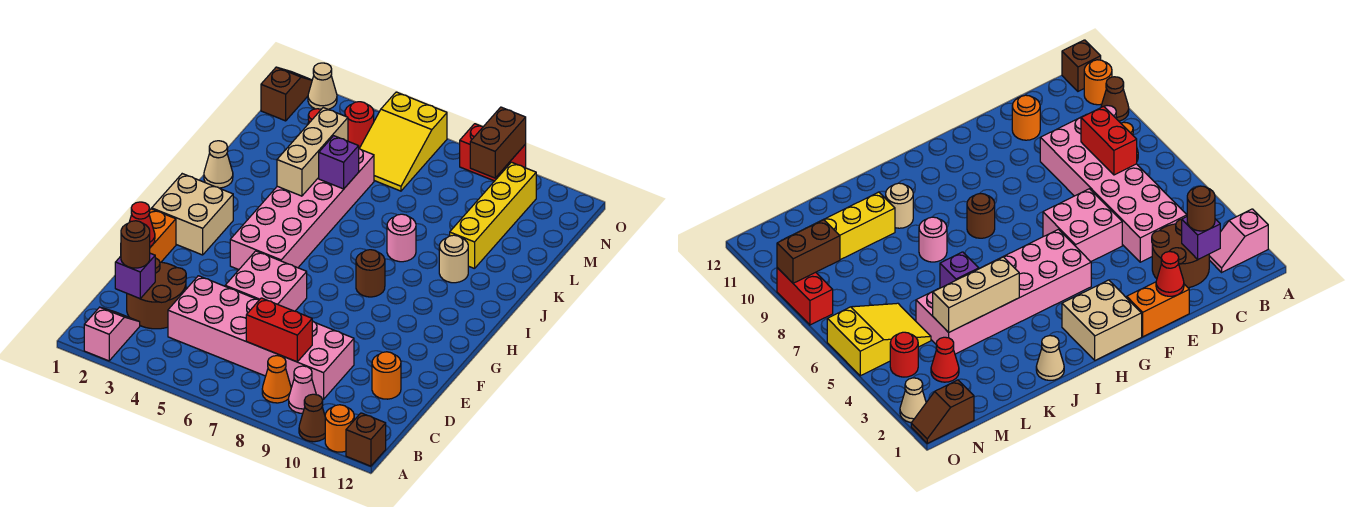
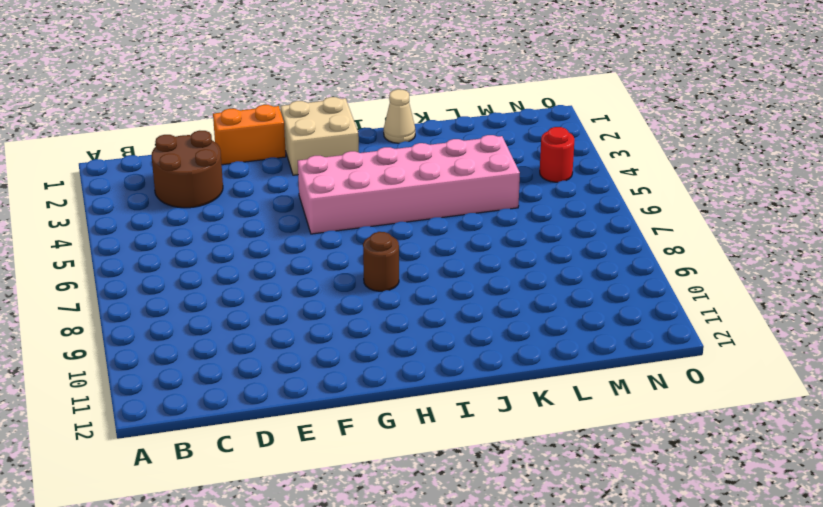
none -> pink 1x2 slope [84,307,140,361]
none -> brown 1x1 cone [299,394,325,442]
none -> orange 1x1 round brick [325,405,354,452]
none -> brown 1x1 brick [346,413,386,466]

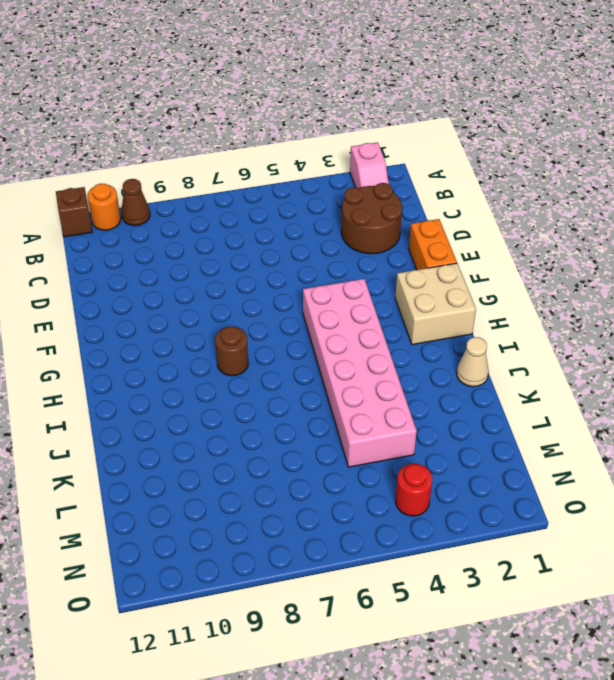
none -> orange 1x1 cone [262,356,291,403]
none -> pink 1x1 cone [289,366,316,413]
none -> pink 2x6 brick [168,276,354,399]
none -> orange 1x1 round brick [372,352,401,399]

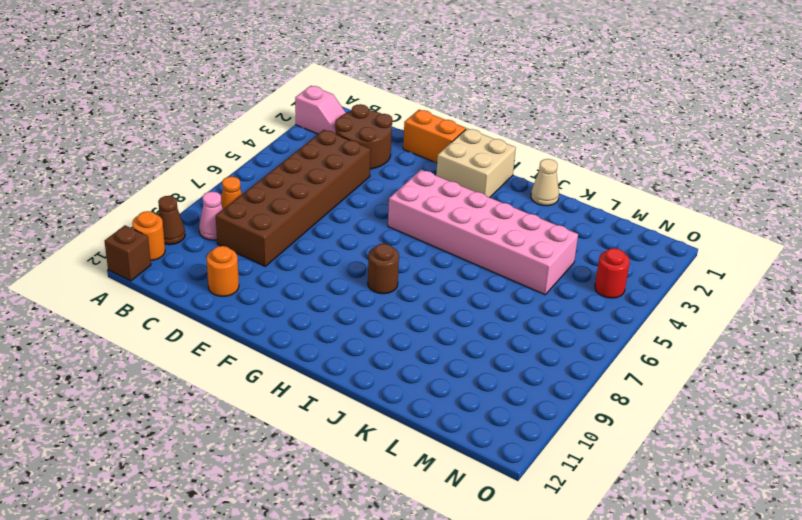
brown 2x6 brick [216,130,371,266] -> pink 2x6 brick [168,276,354,399]
none -> pink 2x2 brick [225,251,307,311]
none -> pink 1x1 round brick [387,214,416,262]
none -> tan 1x1 round brick [439,235,468,283]
none -> yellow 1x4 brick [450,162,536,269]

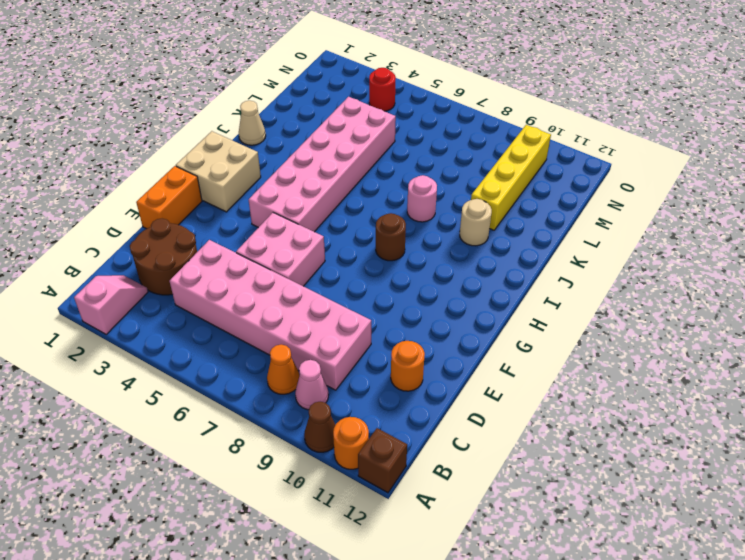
none -> red 1x1 cone [931,337,959,382]
none -> yellow 2x3 slope [359,92,447,191]
none -> brown 1x2 slope [261,67,312,121]
none -> tan 1x1 cone [308,63,337,109]

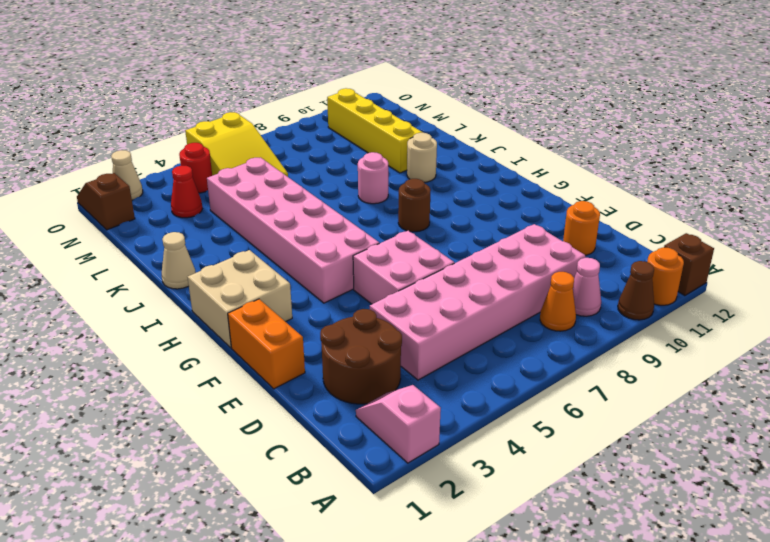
none -> red 1x2 brick [460,124,526,181]
none -> purple 1x1 brick [115,253,155,299]
none -> red 1x2 brick [246,298,312,362]
none -> red 1x1 cone [130,202,155,246]

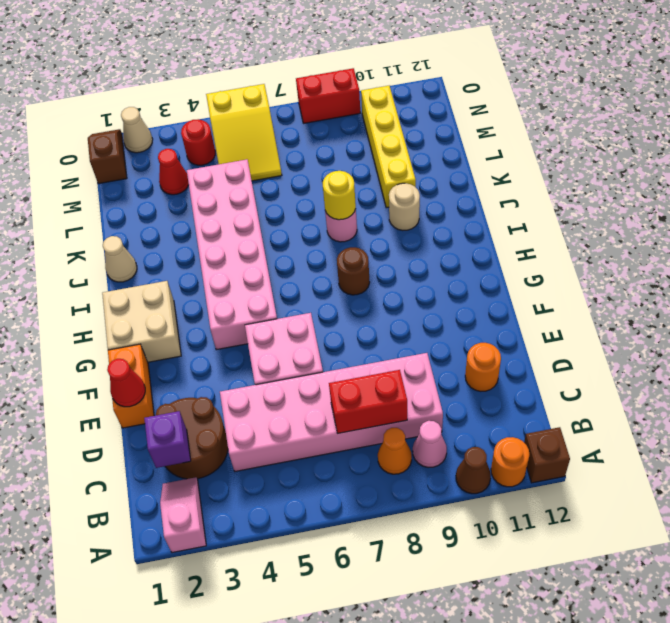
yellow 1x1 round brick [323,171,356,220] -> none
none -> tan 1x3 brick [277,108,348,196]
none -> purple 1x1 brick [319,136,359,189]
none -> brown 1x2 brick [470,107,526,178]
none -> brown 1x1 round brick [121,221,150,268]

